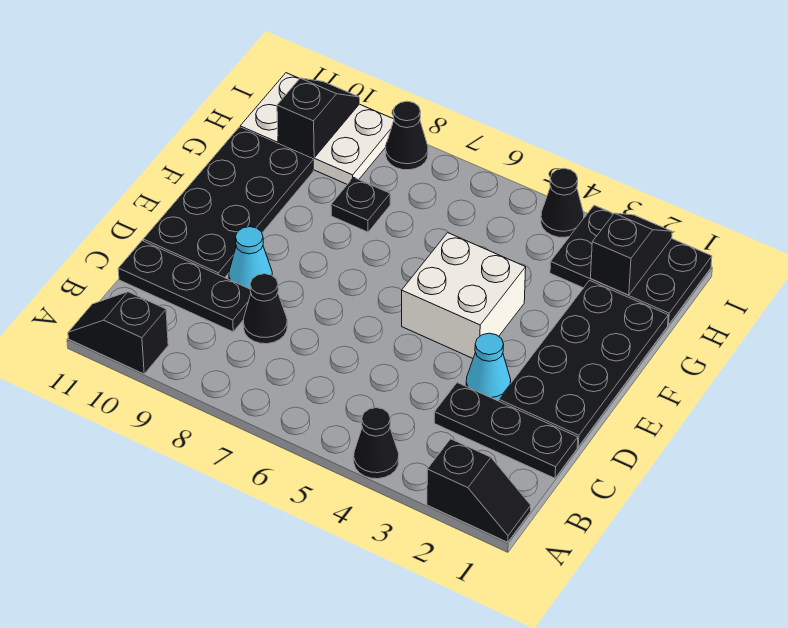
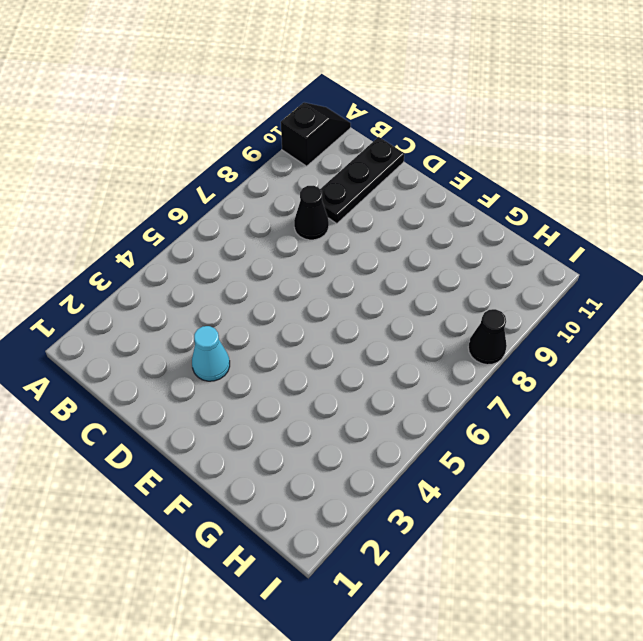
none -> black 1x2 slope [427,439,531,542]
none -> black 1x1 cone [354,408,399,479]
none -> black 1x3 plate [434,383,578,478]

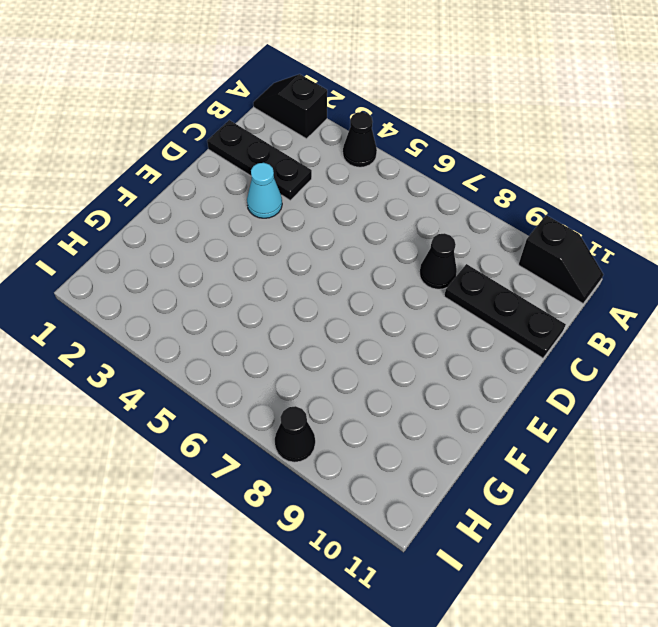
none -> black 2x4 plate [499,281,668,447]
none -> cyan 1x1 cone [229,227,272,289]
none -> black 2x4 plate [143,127,313,278]

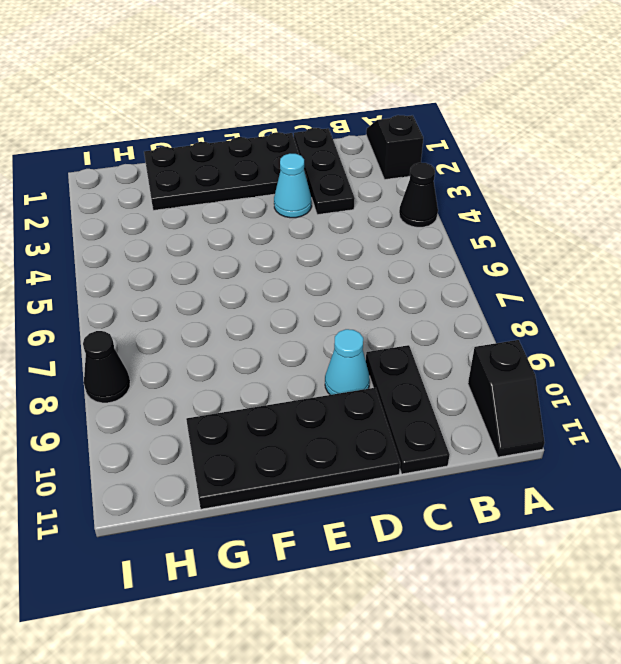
none -> black 1x1 cone [243,274,287,344]
none -> white 2x2 brick [402,233,526,358]
none -> black 1x1 plate [331,177,390,232]

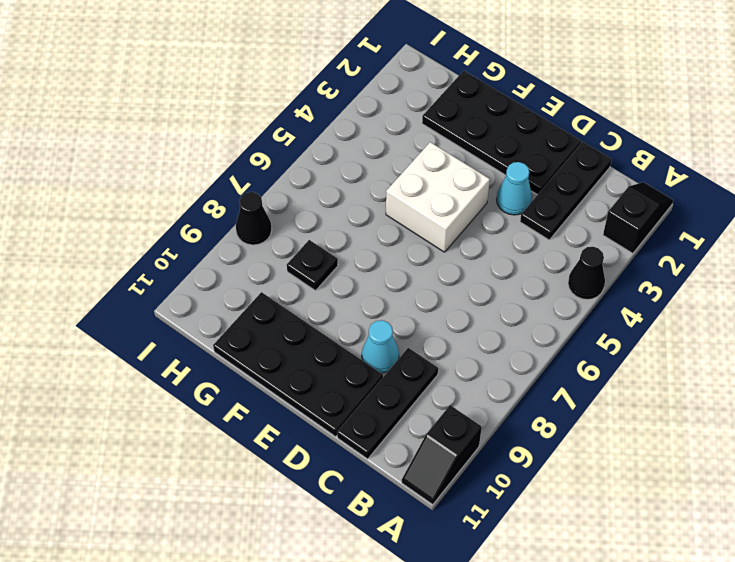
none -> black 1x1 cone [243,274,287,344]
none -> black 2x3 plate [550,205,712,325]
none -> white 2x3 plate [240,73,394,184]

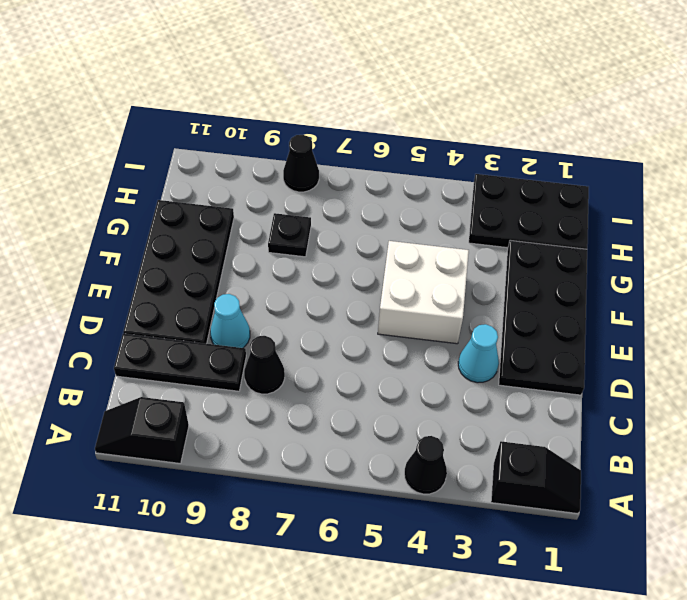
none -> black 1x3 plate [434,383,578,478]
none -> white 2x3 plate [240,73,394,184]
none -> black 1x1 cone [541,168,584,237]

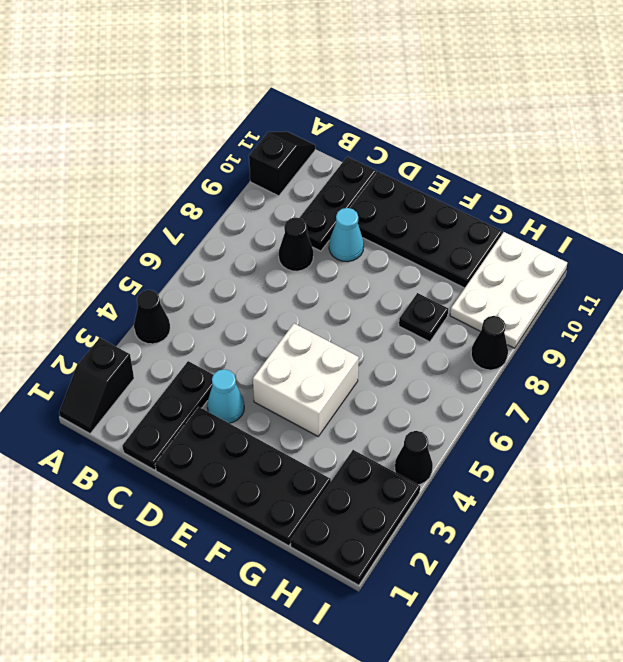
none -> black 1x2 slope [591,213,672,295]
none -> black 1x2 slope [277,78,360,158]

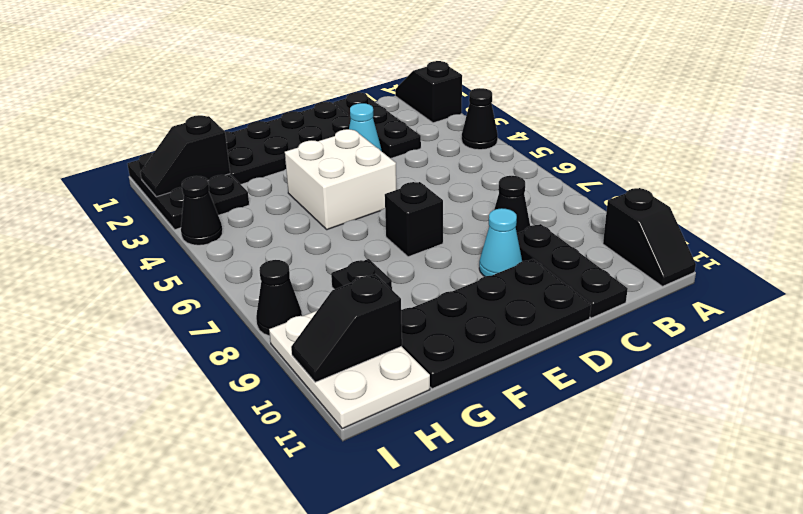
black 1x1 brick [385,182,443,257] -> none

